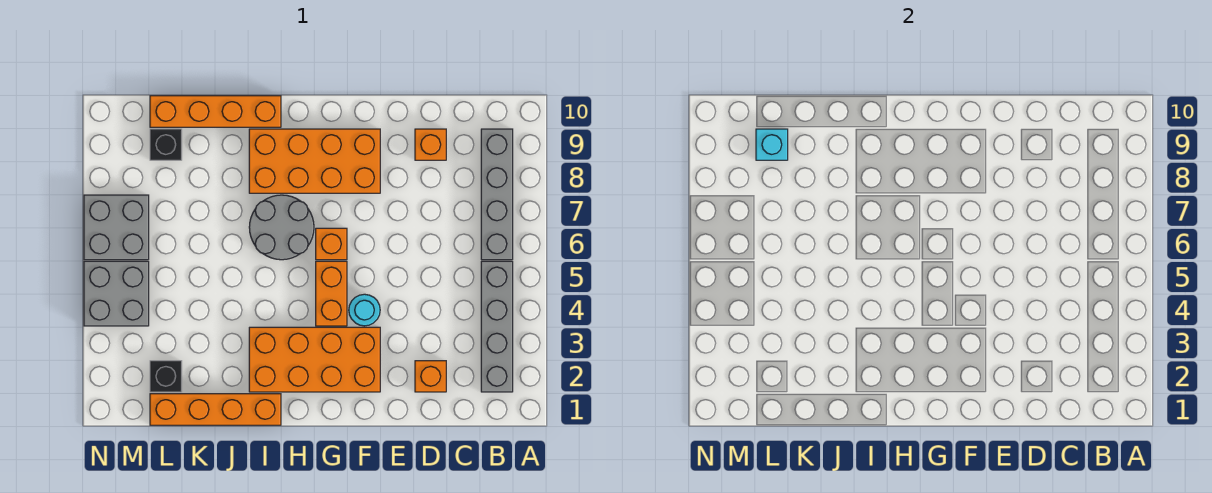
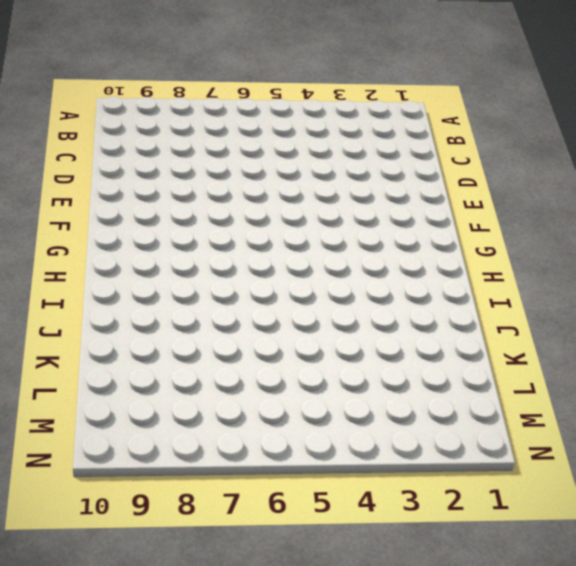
none -> grey 1x4 brick [481,261,513,392]
none -> grey 1x4 brick [481,129,513,260]
none -> orange 1x1 brick [415,361,446,392]

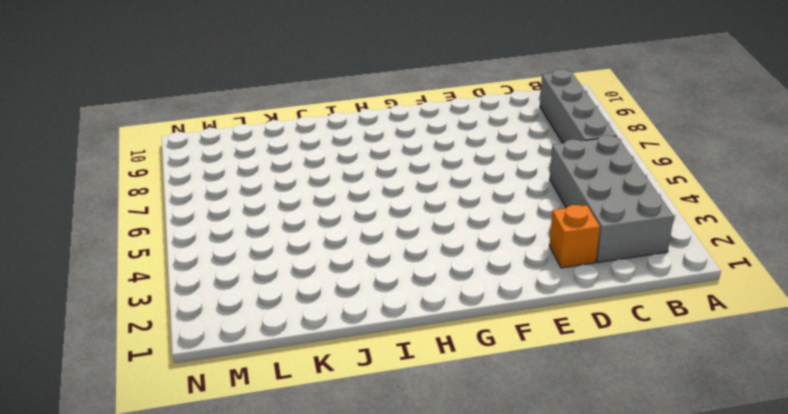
grey 2x4 brick [550,135,674,262] -> grey 1x4 brick [481,261,513,392]
none -> orange 1x1 brick [415,129,446,160]
none -> orange 2x4 brick [249,327,380,392]
none -> cyan 1x1 round brick [349,294,380,326]

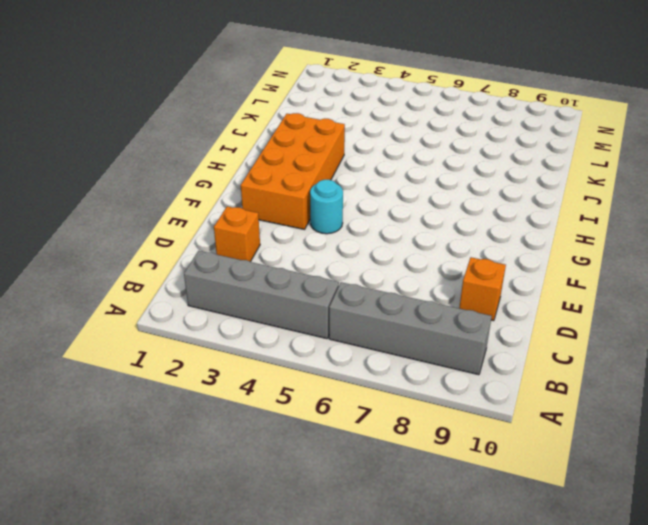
none -> orange 2x4 brick [249,129,380,193]
none -> orange 1x2 brick [316,261,347,326]
none -> orange 1x1 brick [316,228,347,260]

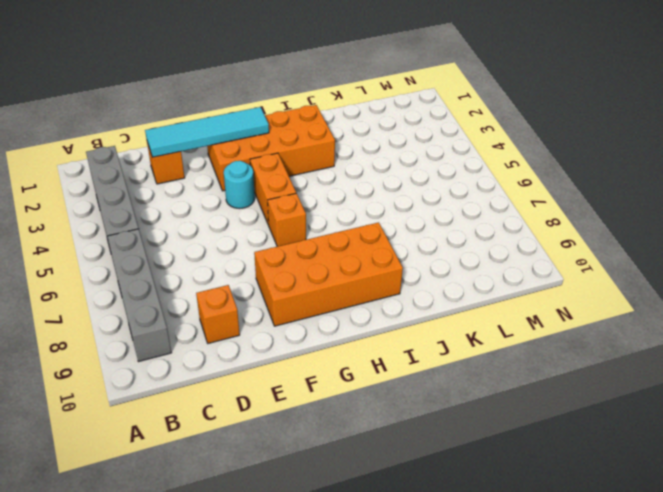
cyan 1x4 tile [145,107,269,157] -> none
none -> grey 2x2 round brick [249,195,314,260]
none -> orange 1x4 brick [150,394,281,425]
none -> orange 1x4 brick [150,96,281,127]

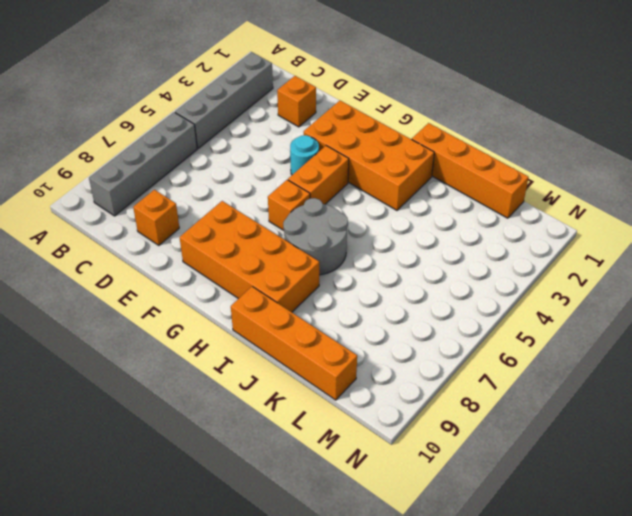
none -> black 1x1 brick [150,361,182,392]
none -> black 1x1 brick [150,129,182,160]
none -> grey 2x2 brick [84,261,149,326]

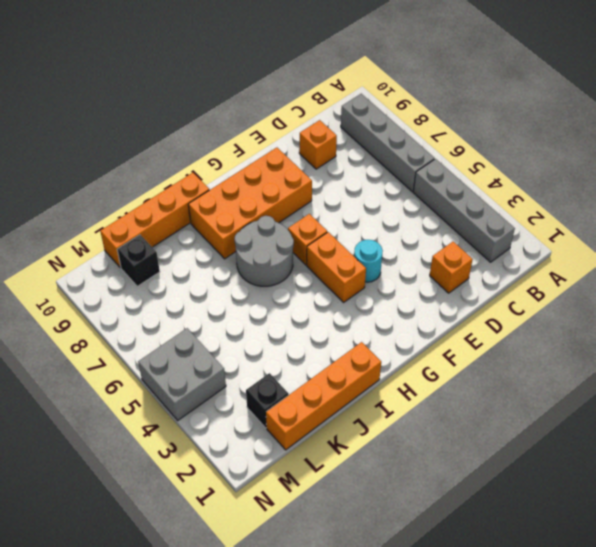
none -> orange 2x4 brick [249,327,380,392]
none -> grey 2x2 brick [84,195,149,260]
none -> cyan 1x1 brick [756,129,788,160]

